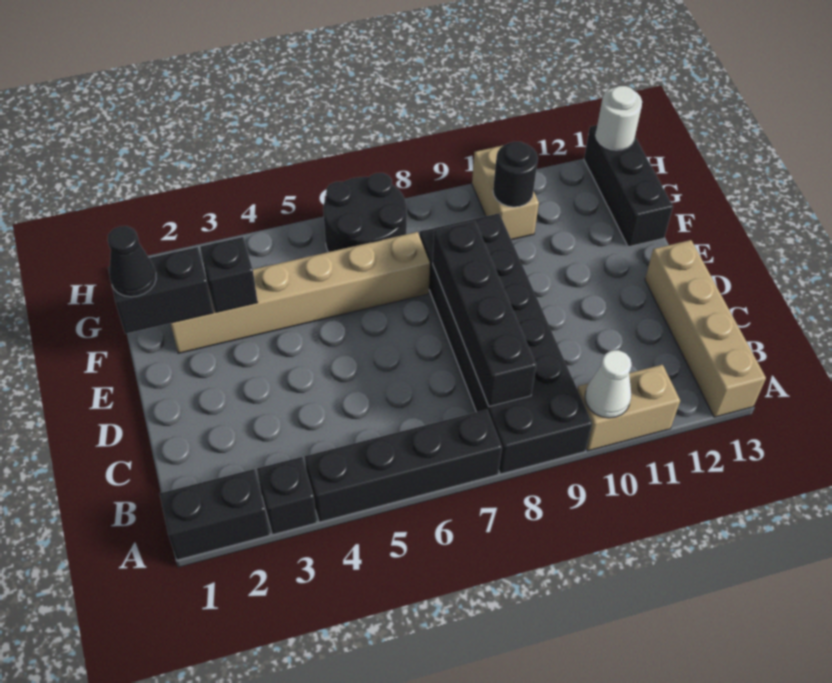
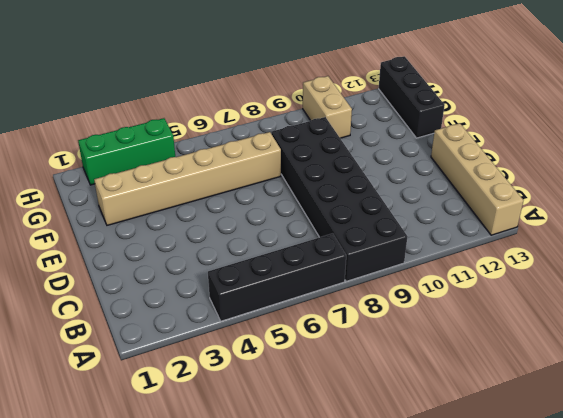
green 1x3 brick [78,118,175,185] -> none
none -> black 1x2 brick [160,469,270,560]
none -> black 1x1 brick [257,457,317,535]
none -> tan 1x2 brick [577,365,680,451]

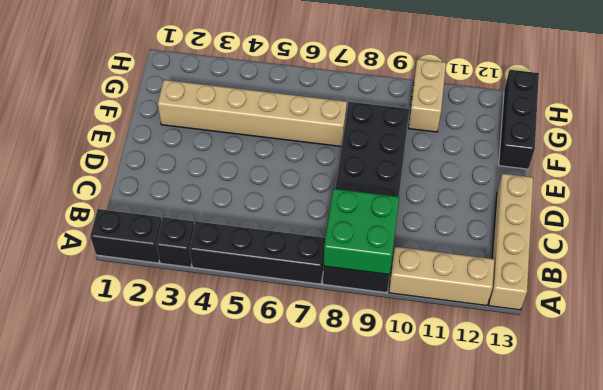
green 2x2 brick [323,189,399,275] -> black 1x4 brick [433,221,536,406]
tan 1x3 brick [389,247,495,306] -> tan 1x2 brick [577,365,680,451]
none -> black 2x2 round brick [323,173,407,252]
none -> white 1x1 cone [585,350,632,418]
none -> black 1x2 brick [108,247,213,334]

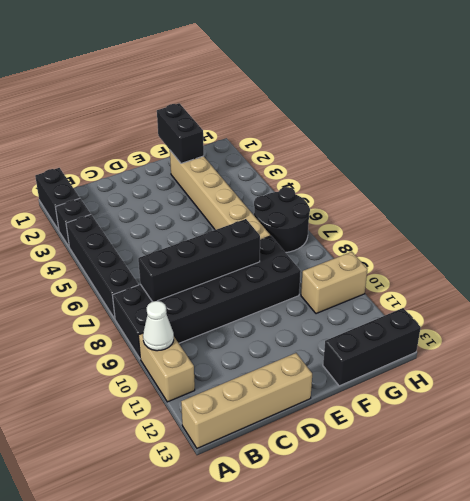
none -> black 1x1 brick [200,237,258,312]
none -> black 1x1 round brick [493,142,538,207]
none -> white 1x1 round brick [596,86,642,150]

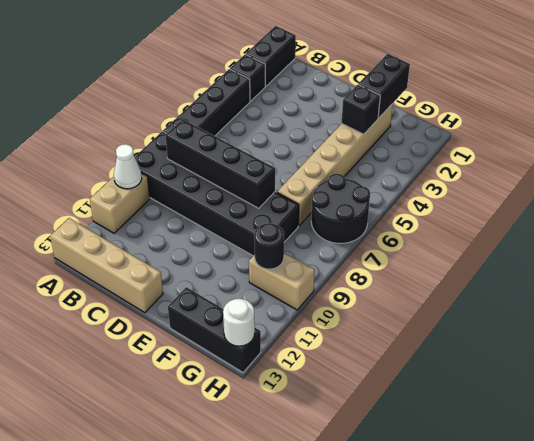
none -> black 1x1 cone [108,226,156,297]

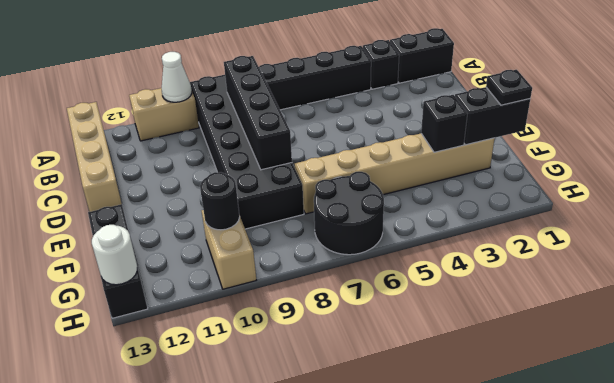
black 1x1 plate [486,70,532,105] -> black 1x1 cone [108,226,156,297]

